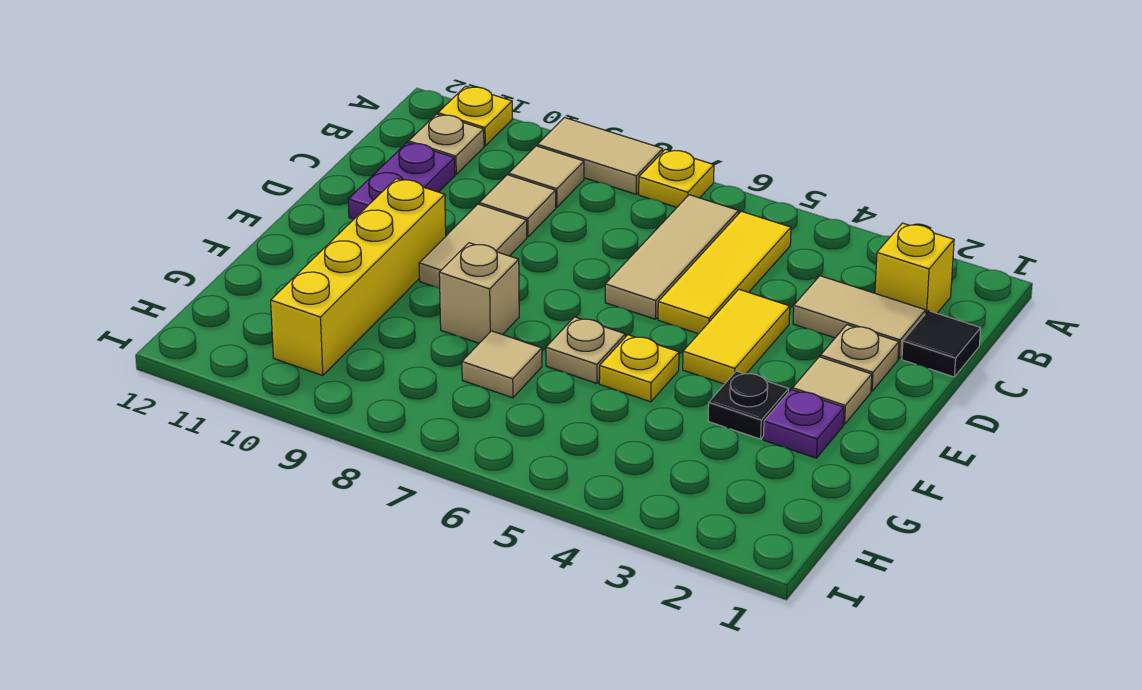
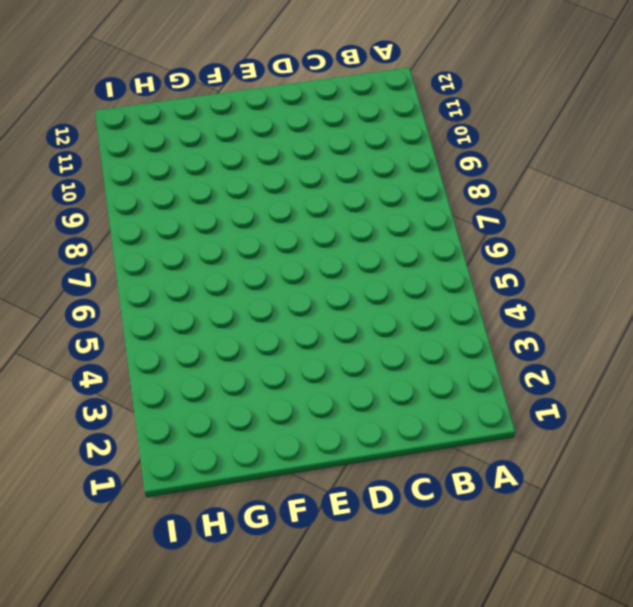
none -> yellow 1x1 plate [639,149,714,207]
none -> tan 1x2 tile [537,118,663,194]
none -> yellow 1x1 plate [438,86,513,146]

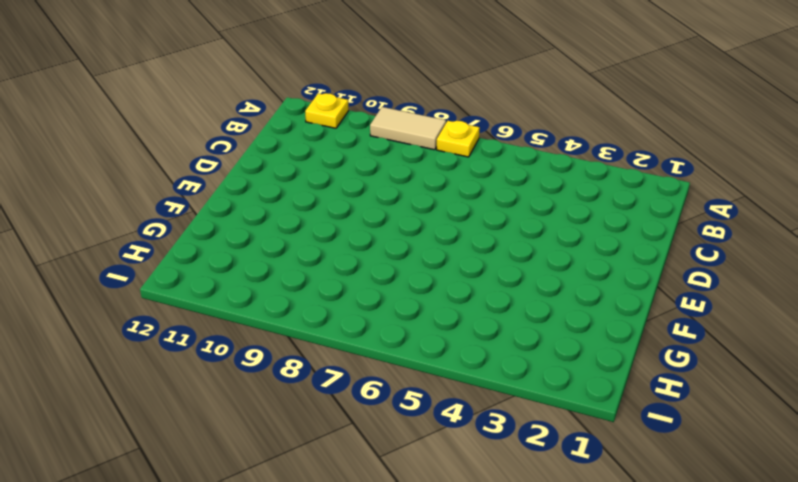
none -> yellow 1x1 brick [875,223,954,314]
none -> yellow 1x3 tile [658,211,791,334]
none -> tan 1x3 tile [605,195,739,319]

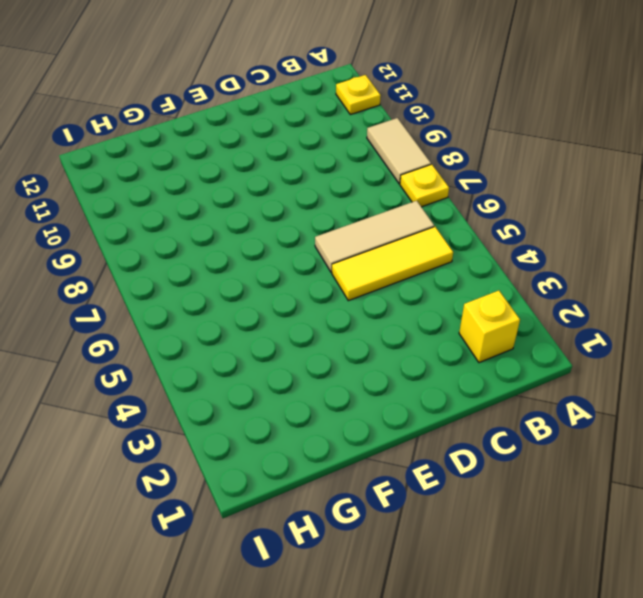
none -> tan 1x1 tile [509,146,584,207]
none -> tan 1x1 plate [409,114,484,174]
none -> black 1x1 tile [902,311,981,377]

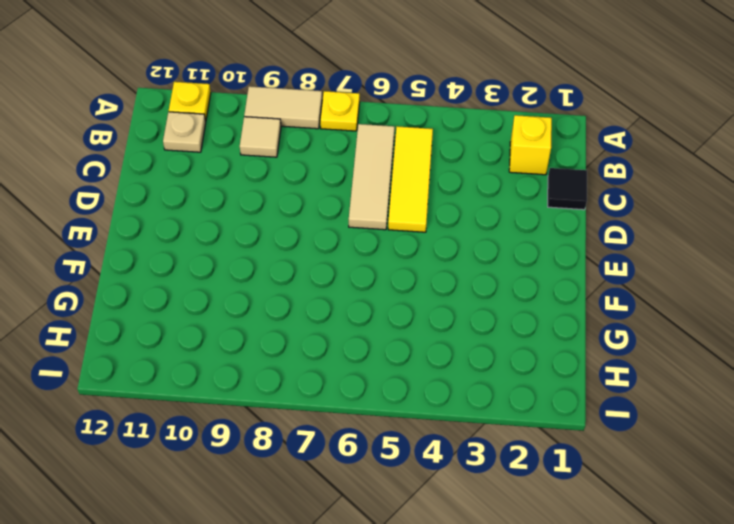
none -> tan 1x2 tile [793,276,926,359]
none -> tan 1x1 tile [479,175,556,237]
none -> purple 1x2 plate [348,142,455,219]

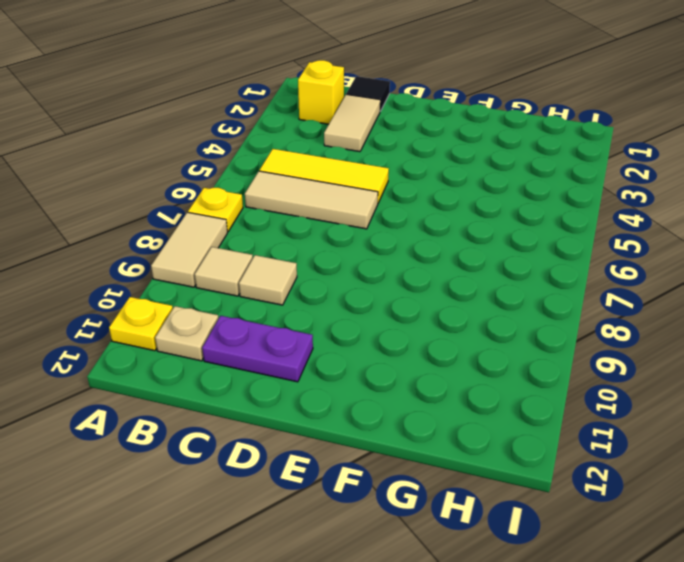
none -> tan 1x1 plate [820,325,899,391]
none -> yellow 1x2 tile [683,289,790,384]
none -> tan 1x2 tile [419,204,527,288]

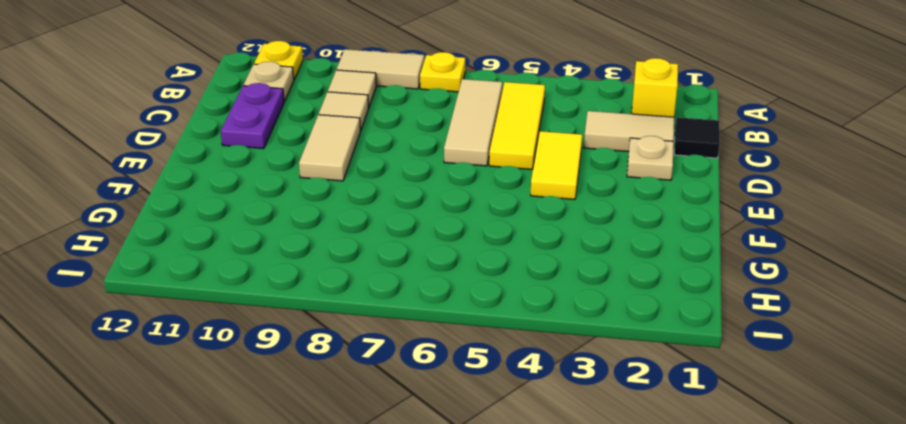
none -> tan 1x1 tile [792,357,872,424]
none -> yellow 1x4 brick [271,178,446,376]
none -> purple 1x1 plate [763,390,844,458]

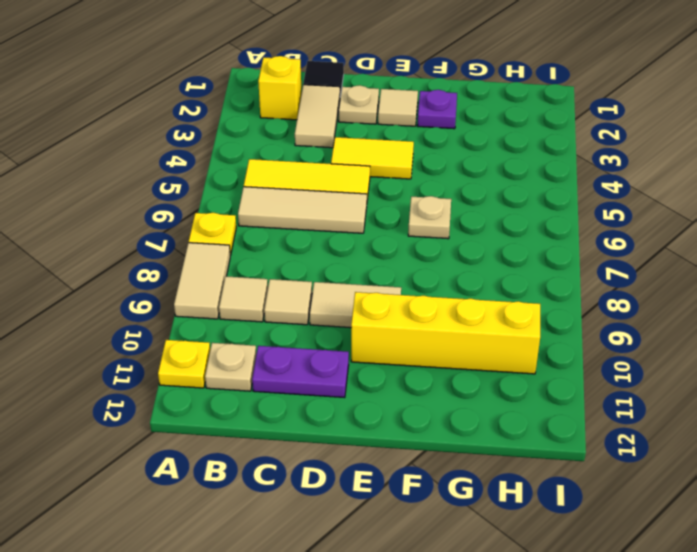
none -> black 1x1 plate [708,371,788,439]
none -> yellow 1x1 plate [599,335,679,402]
none -> tan 1x1 brick [439,243,519,343]

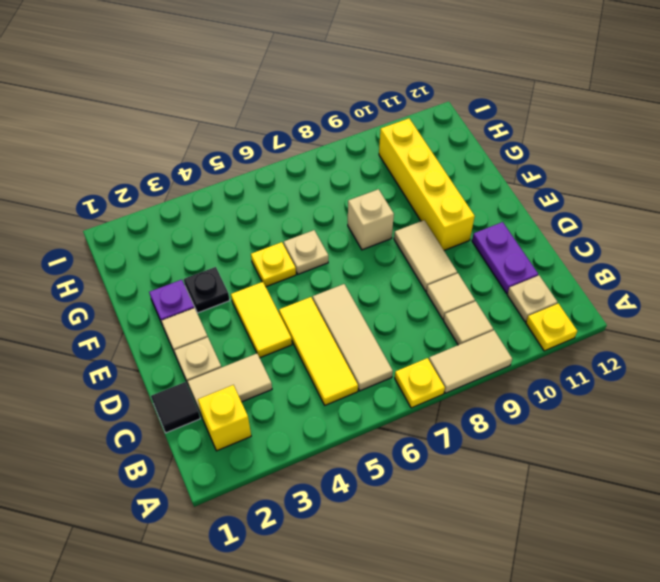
none -> tan 1x1 tile [462,331,542,398]

